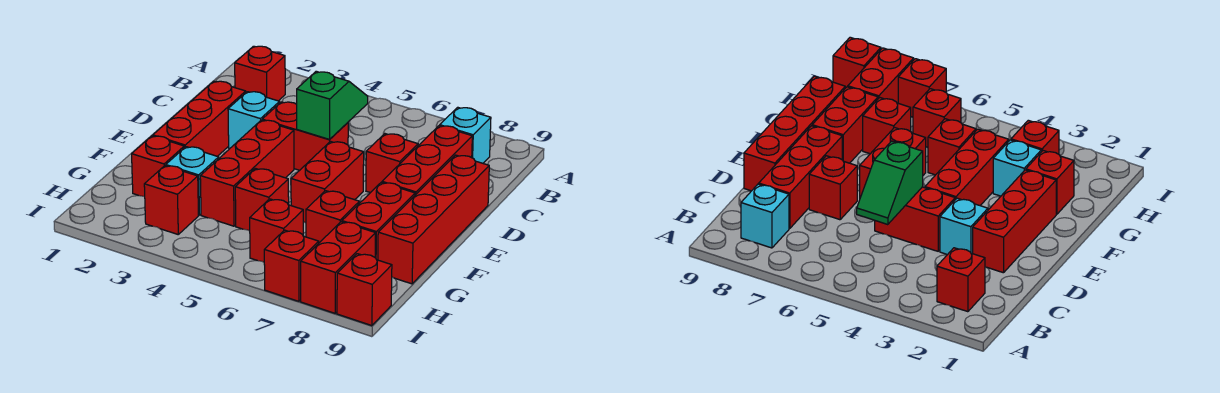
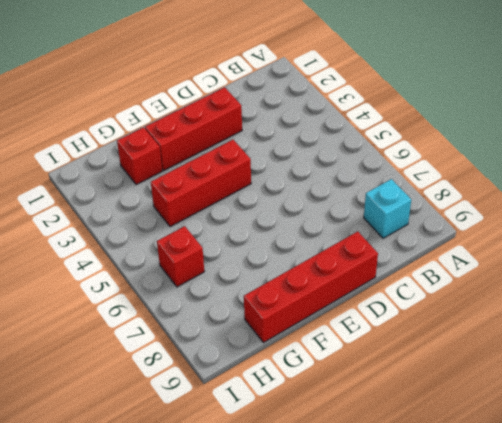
none -> red 1x1 brick [235,46,285,101]
none -> red 1x3 brick [382,126,472,195]
none -> cyan 1x1 brick [228,92,280,148]

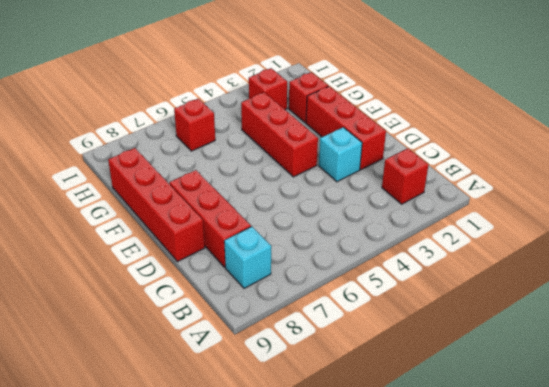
none -> red 1x2 brick [262,102,348,170]
none -> red 1x1 brick [366,134,418,193]
none -> red 1x2 brick [291,142,364,223]

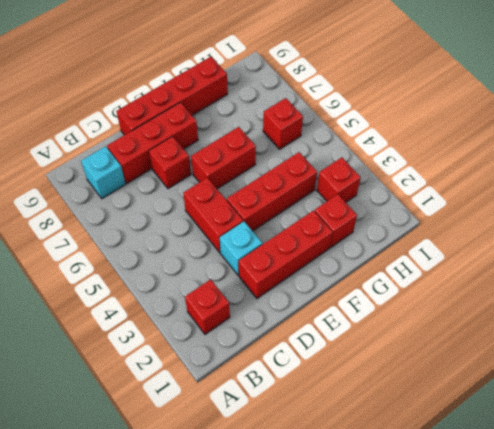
none -> red 1x2 brick [342,182,415,260]
none -> cyan 1x1 brick [166,147,219,215]
none -> red 1x1 brick [235,168,289,231]

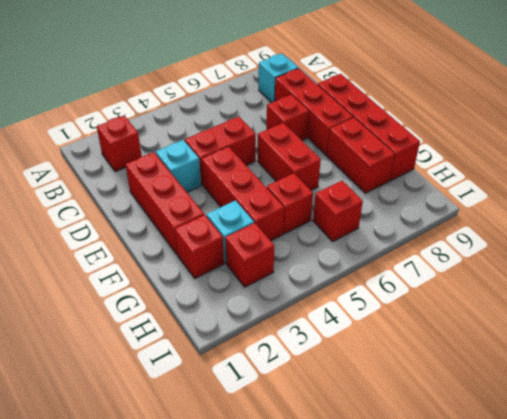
none -> red 1x1 brick [306,191,359,243]
none -> red 1x2 brick [301,222,375,313]
none -> red 1x1 brick [264,230,319,301]

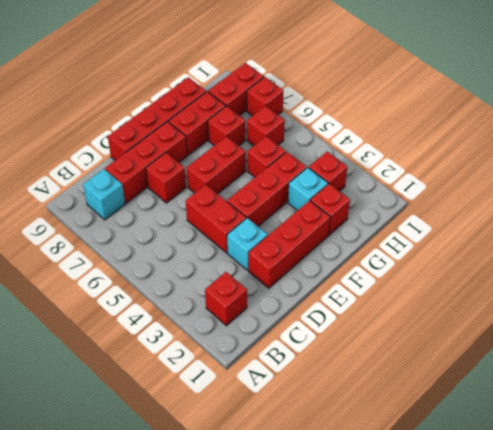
none -> red 1x1 brick [337,254,392,326]
none -> green 1x2 slope [297,71,368,139]

